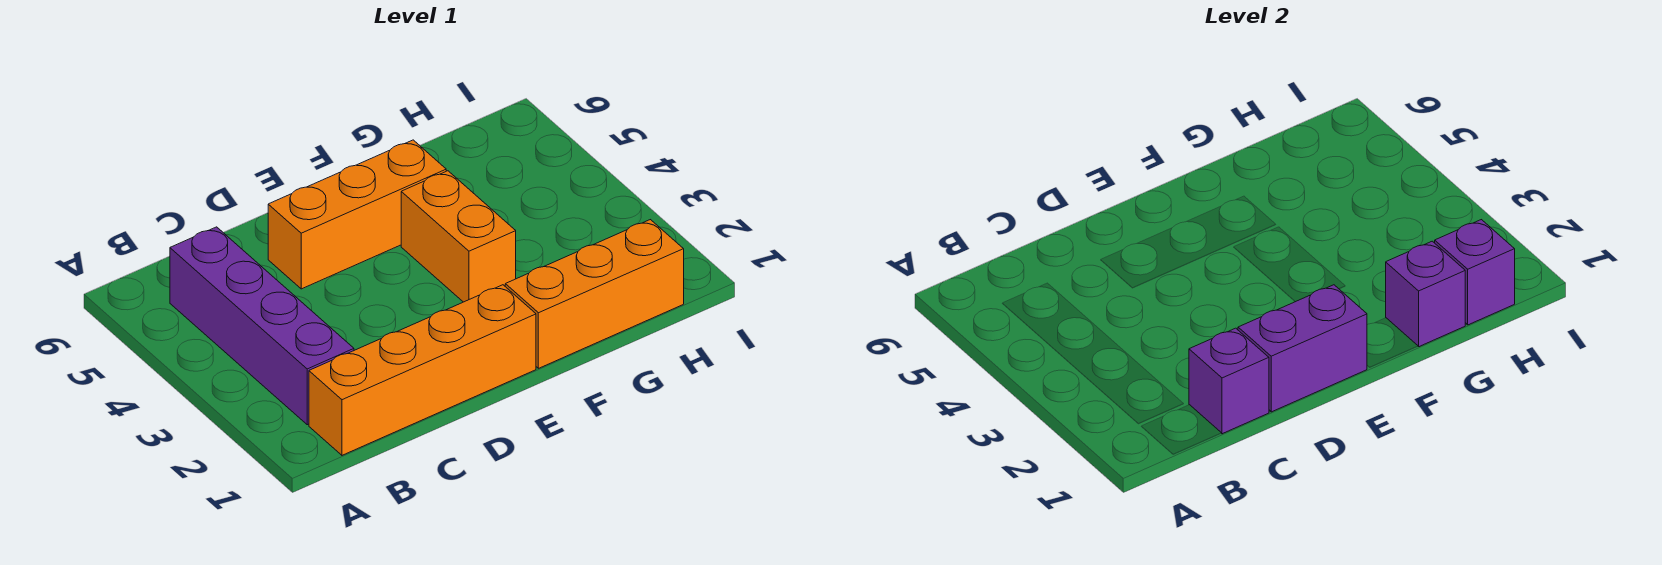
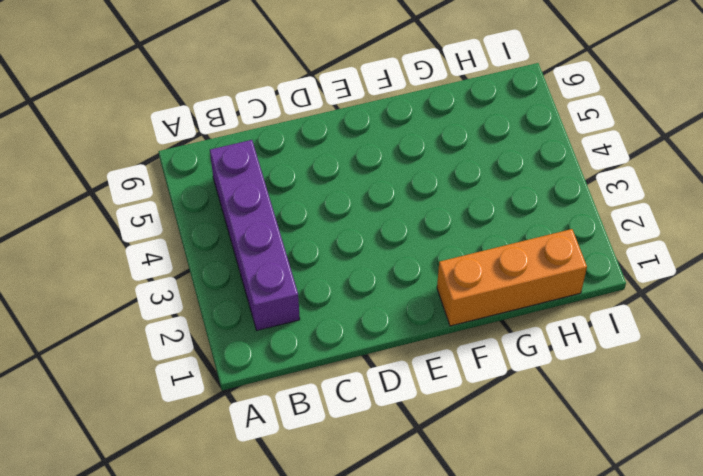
none -> orange 1x4 brick [309,285,536,455]
none -> orange 1x3 brick [268,140,446,289]

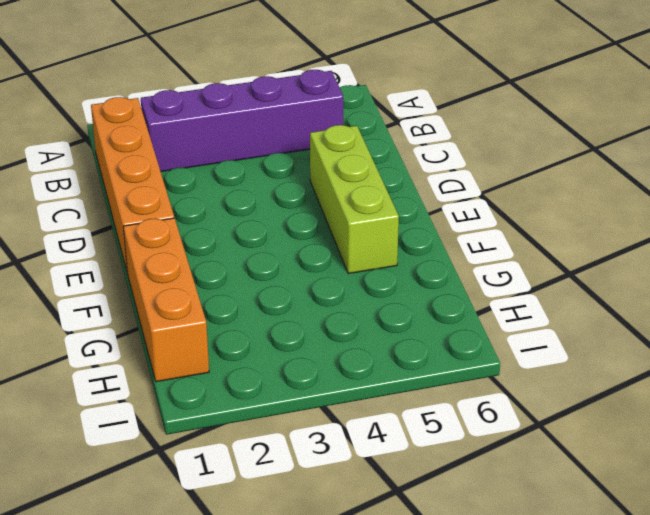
lime 1x3 brick [310,125,399,274] -> orange 1x3 brick [268,140,446,289]
none -> orange 1x2 brick [401,171,516,302]
none -> purple 1x1 brick [1189,328,1269,434]

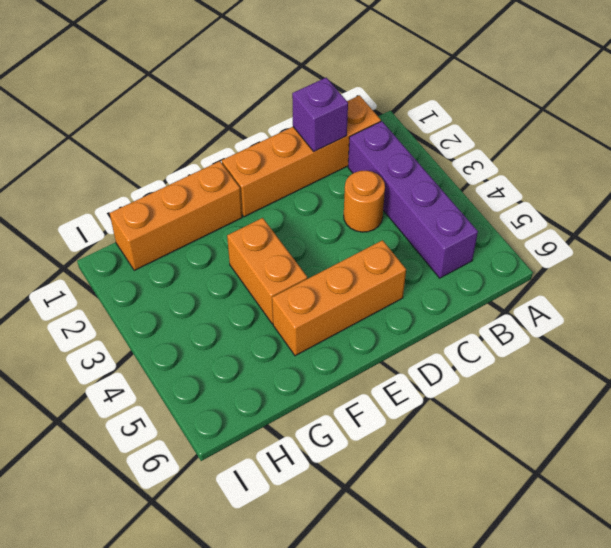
orange 1x1 round brick [344,171,385,232] -> none
none -> purple 1x2 brick [1238,285,1367,412]
none -> purple 1x1 brick [1386,241,1465,347]

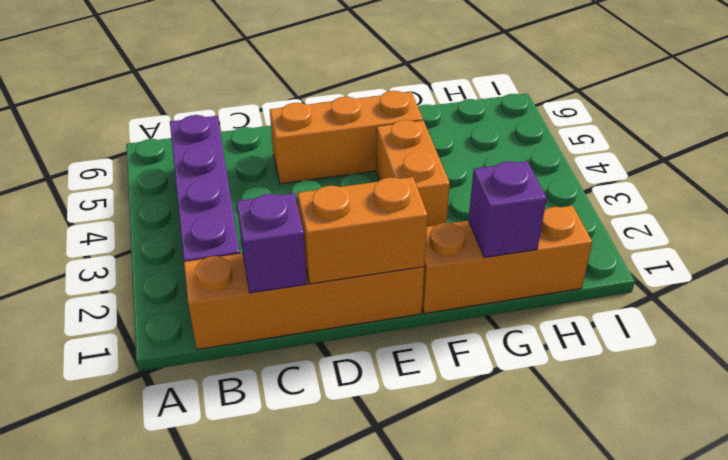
orange 1x2 brick [297,177,428,284] -> purple 1x2 brick [1238,285,1367,412]
none -> purple 1x1 brick [1435,220,1515,325]

